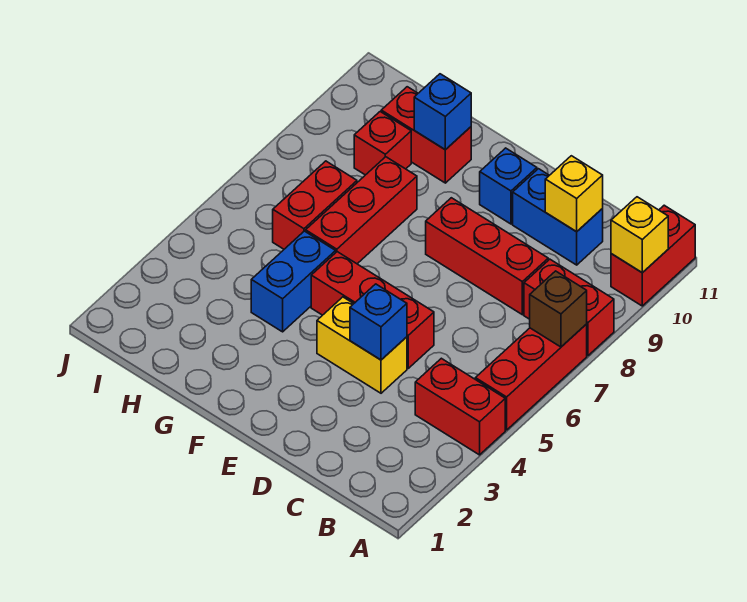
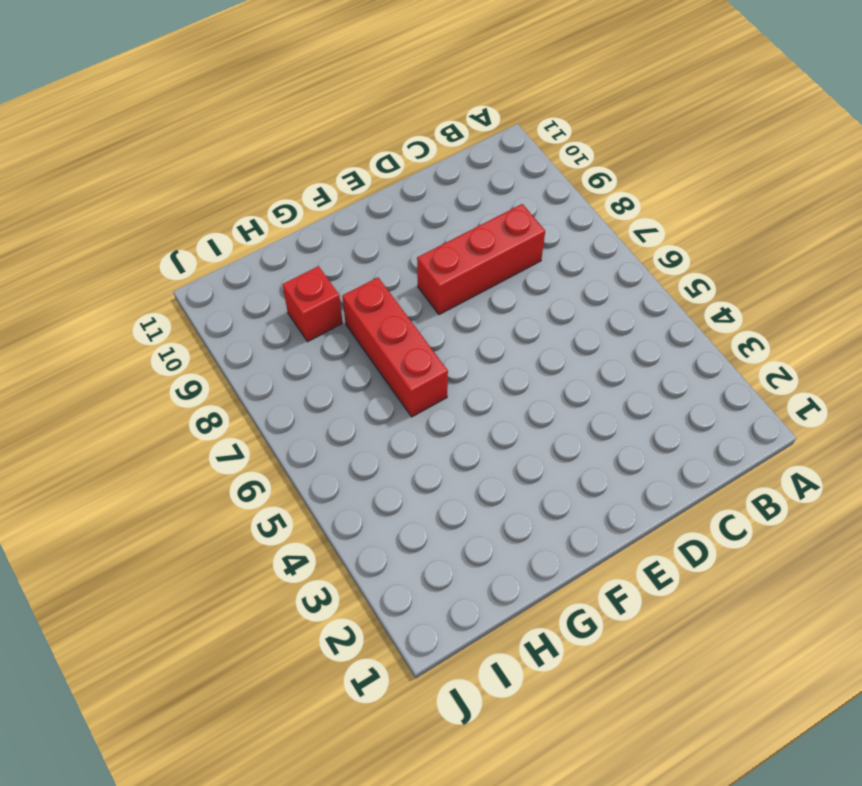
none -> red 1x2 brick [415,358,505,455]
none -> red 1x3 brick [475,324,587,430]
none -> red 1x2 brick [524,259,614,356]

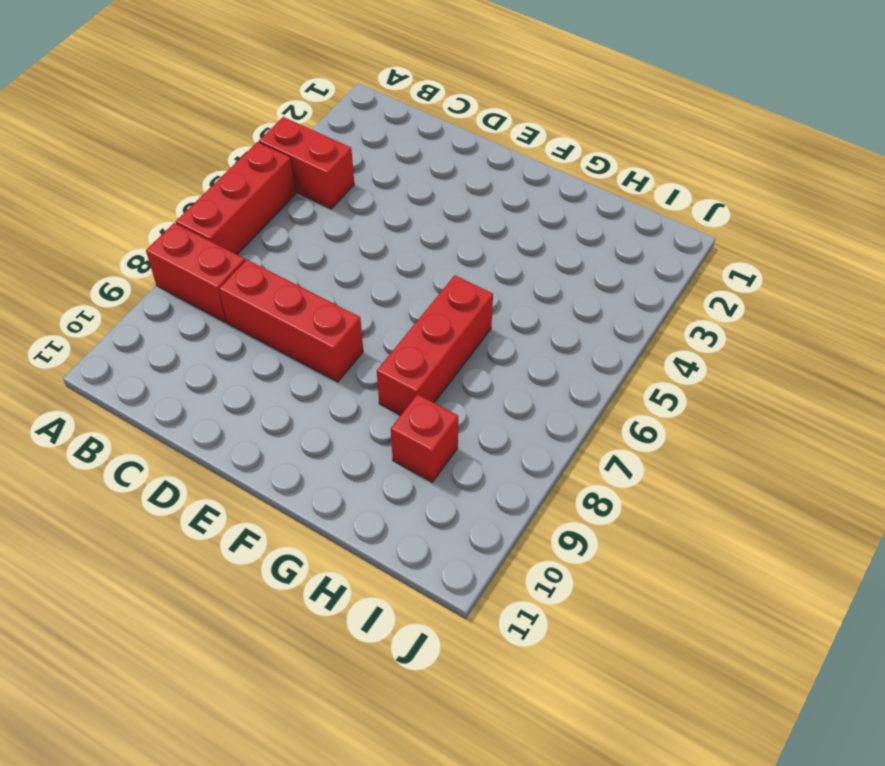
none -> red 1x2 brick [611,205,695,306]
none -> blue 1x2 brick [513,169,603,265]
none -> yellow 1x2 brick [317,297,407,393]

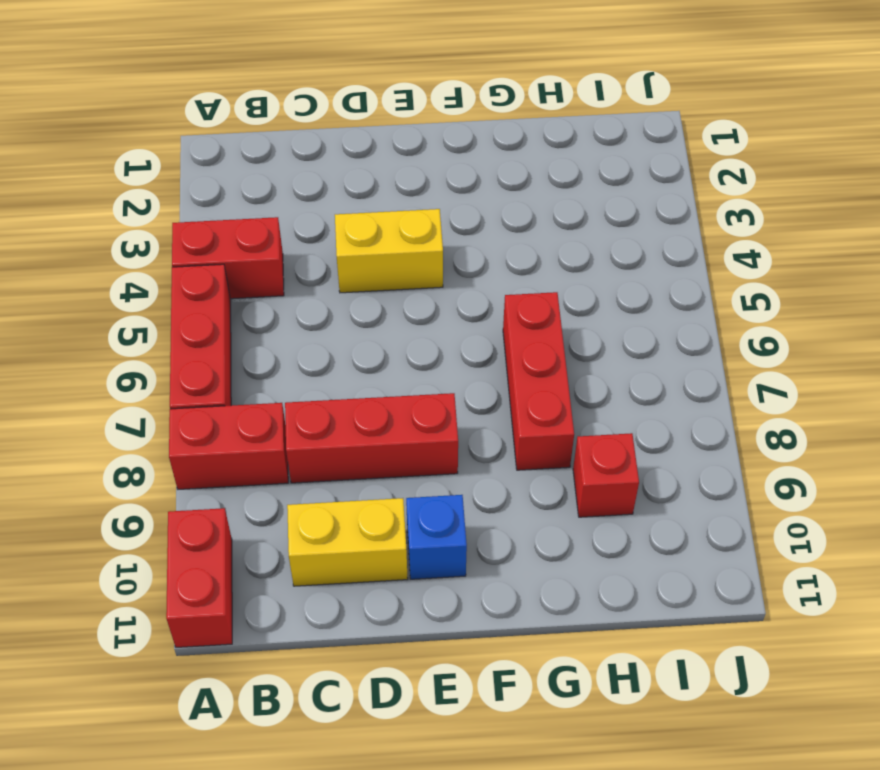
yellow 1x2 brick [287,498,408,586] -> blue 1x2 brick [513,169,603,265]
none -> red 1x3 brick [311,252,434,368]
none -> blue 1x2 brick [251,231,336,332]
none -> red 1x2 brick [381,87,471,183]

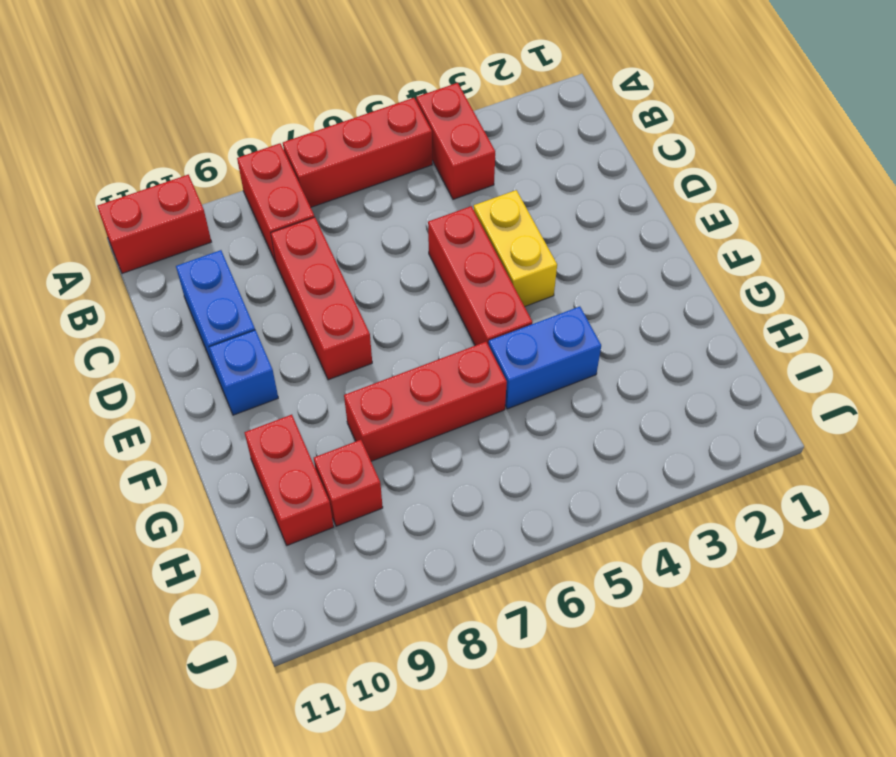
none -> red 1x2 brick [273,161,357,249]
none -> brown 1x1 brick [530,271,587,347]
none -> yellow 1x1 brick [611,197,668,273]

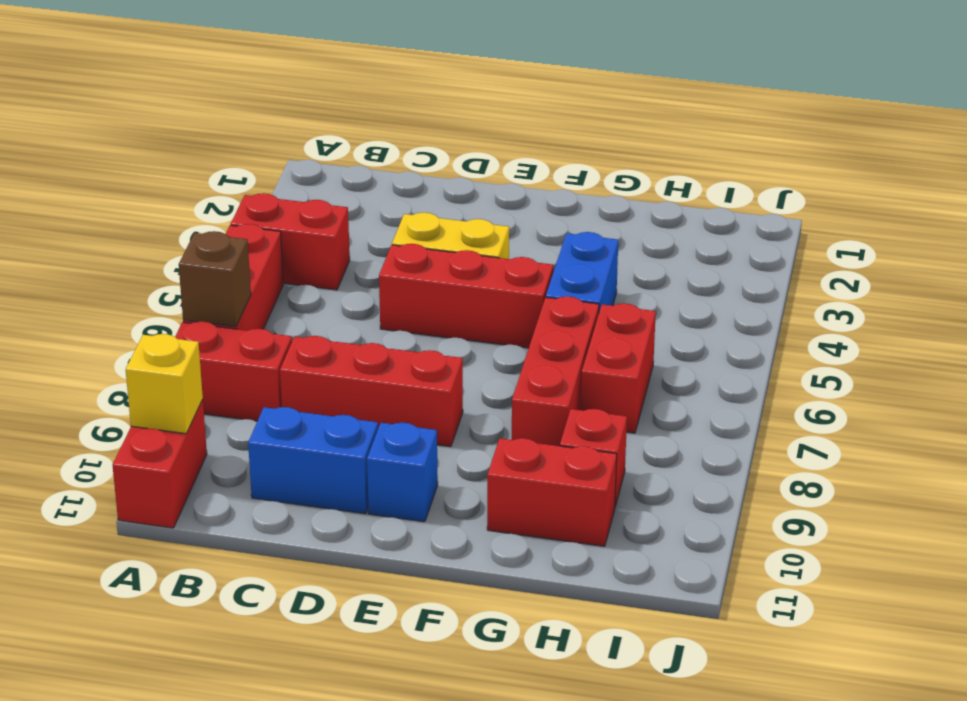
none -> yellow 1x1 brick [545,156,603,232]
none -> blue 1x1 brick [350,284,407,360]
none -> blue 1x1 brick [414,74,471,150]

